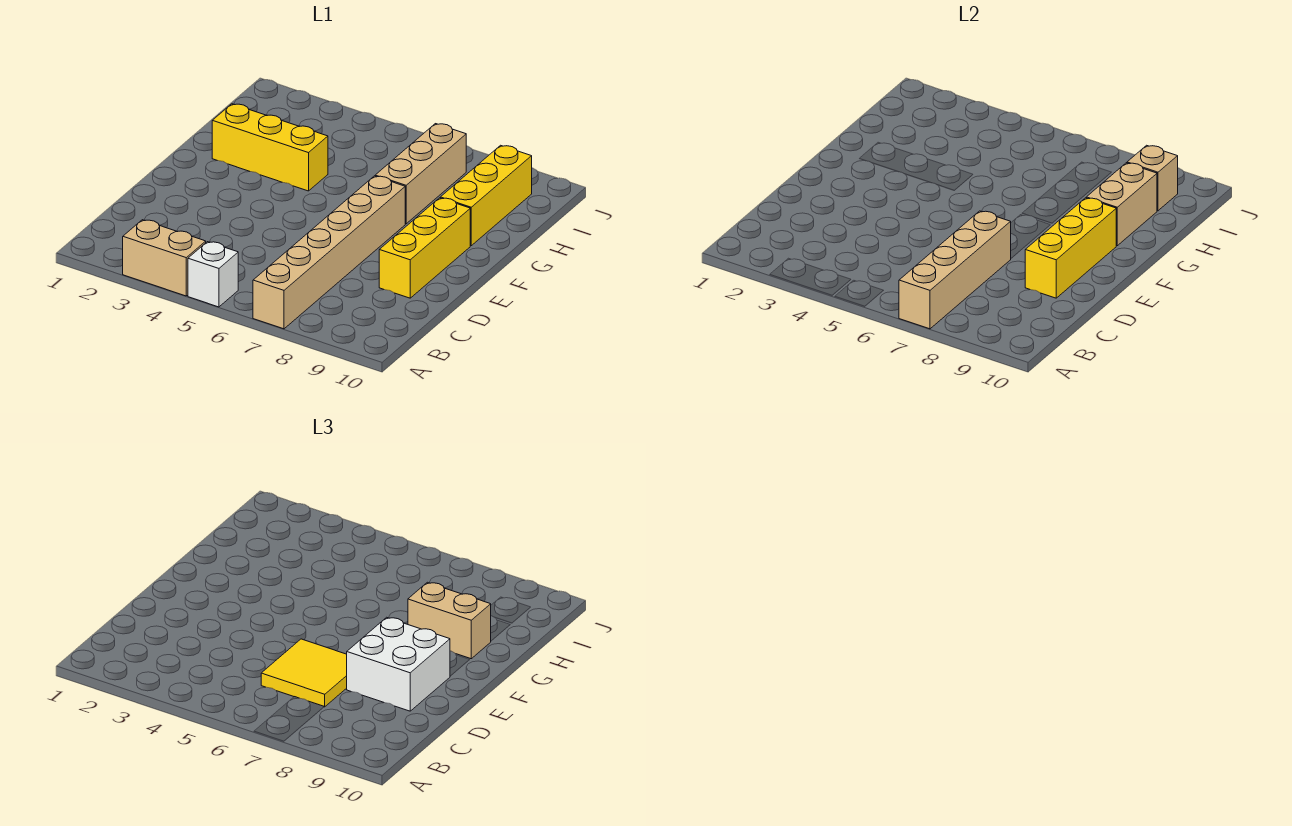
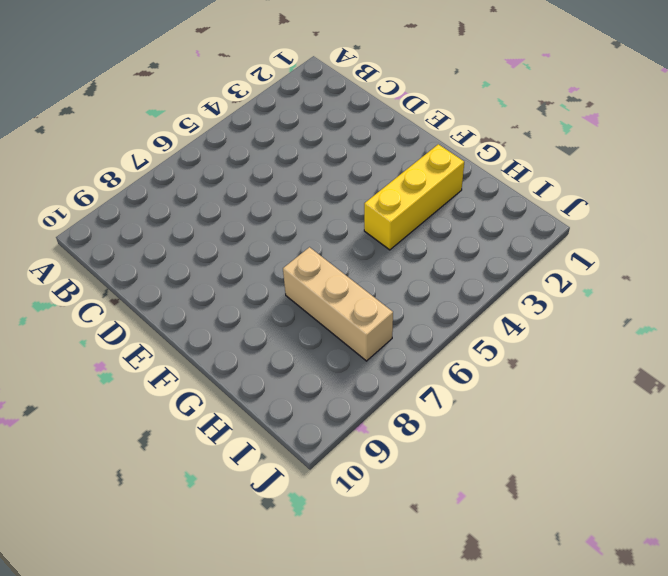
none -> tan 1x2 brick [123,220,206,296]
none -> white 1x1 brick [188,242,238,307]
none -> tan 1x6 brick [253,176,405,329]

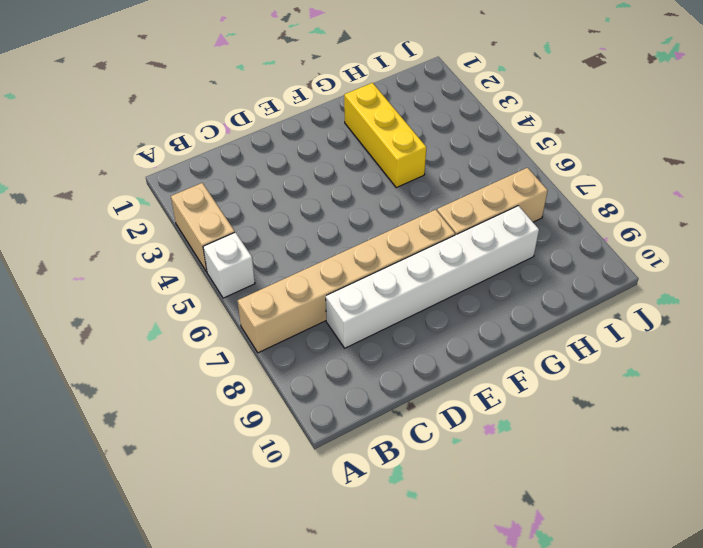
white 1x6 brick [326,206,539,348] -> none
none -> yellow 1x3 brick [379,198,470,298]
none -> yellow 1x3 brick [440,145,532,246]
none -> tan 1x4 brick [899,211,1011,329]

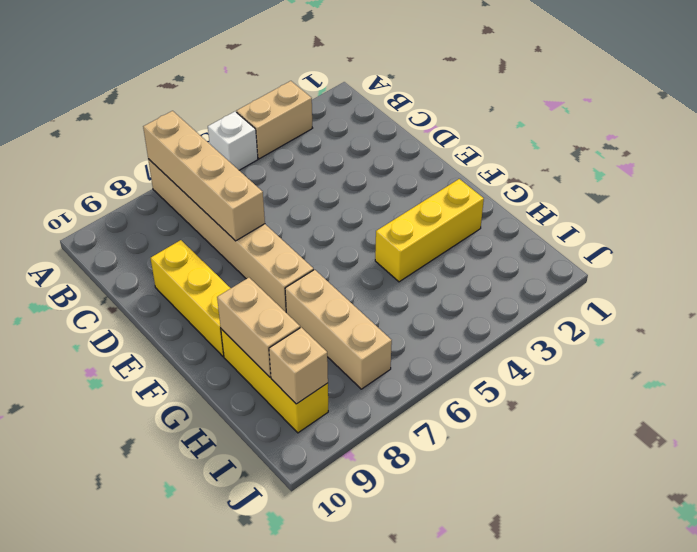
none -> yellow 1x3 brick [1025,198,1116,298]
none -> yellow 2x2 tile [261,639,347,707]
none -> white 2x2 brick [347,617,450,711]

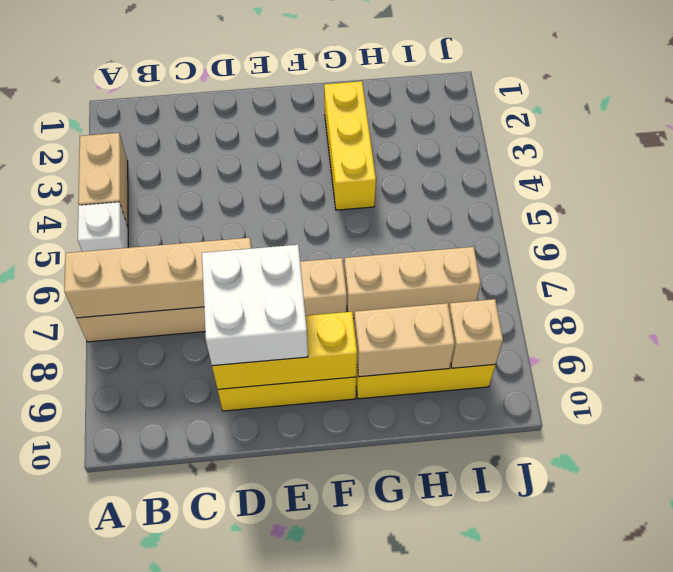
none -> yellow 2x2 tile [261,639,347,707]
none -> tan 1x2 brick [408,582,491,659]

